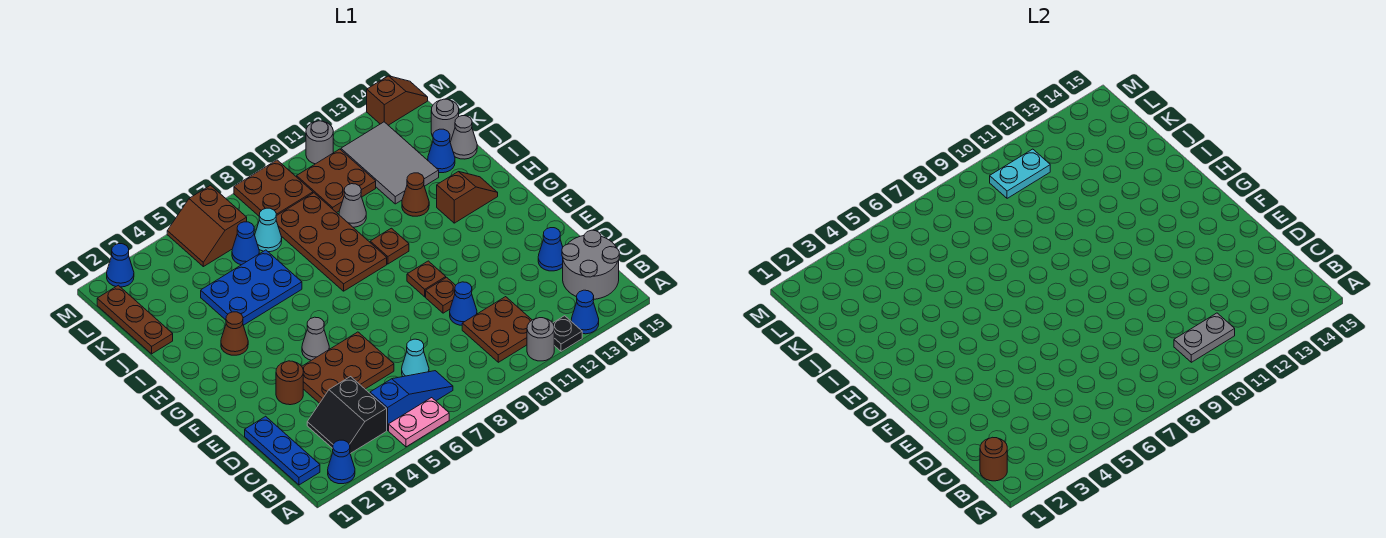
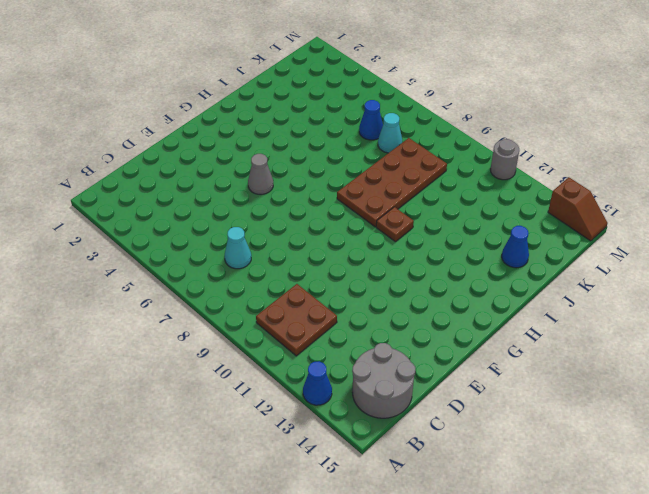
none -> blue 1x1 cone [328,440,355,484]
none -> pink 1x2 plate [389,398,449,447]
none -> grey 1x1 round brick [527,318,554,361]
none -> black 1x1 plate [553,316,582,351]

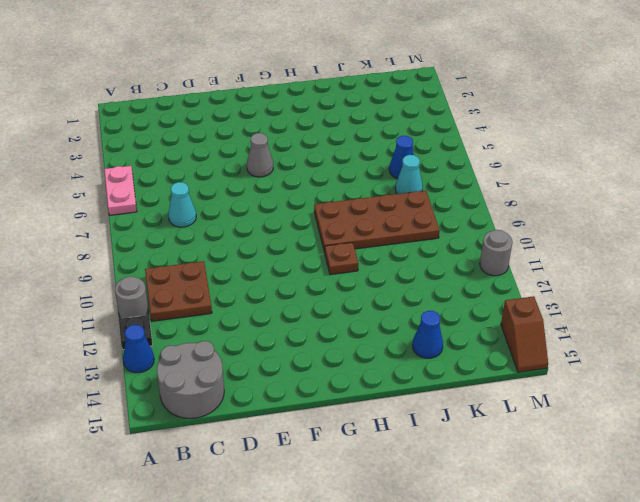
none -> blue 1x1 cone [328,440,355,484]
none -> blue 1x3 plate [245,416,320,485]
none -> black 2x2 slope [307,377,387,454]
none -> blue 1x3 slope [370,371,453,430]

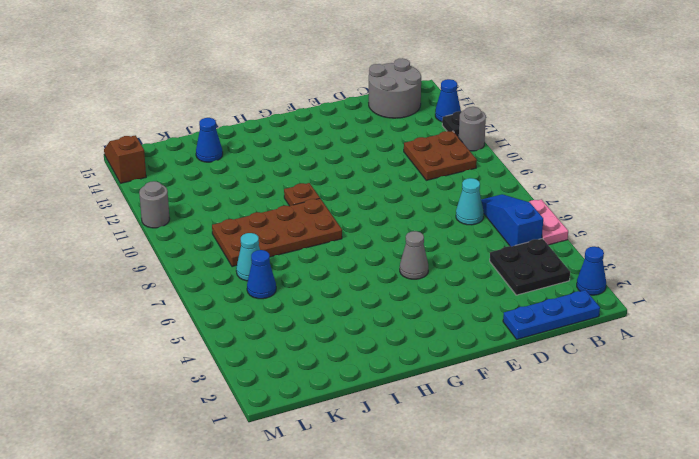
black 2x2 plate [490,239,570,295] -> black 2x2 slope [307,377,387,454]
none -> brown 2x3 plate [302,332,394,403]
none -> blue 1x1 cone [450,282,477,325]
none -> blue 1x1 cone [538,228,563,271]
none -> brown 1x1 round brick [276,361,303,405]

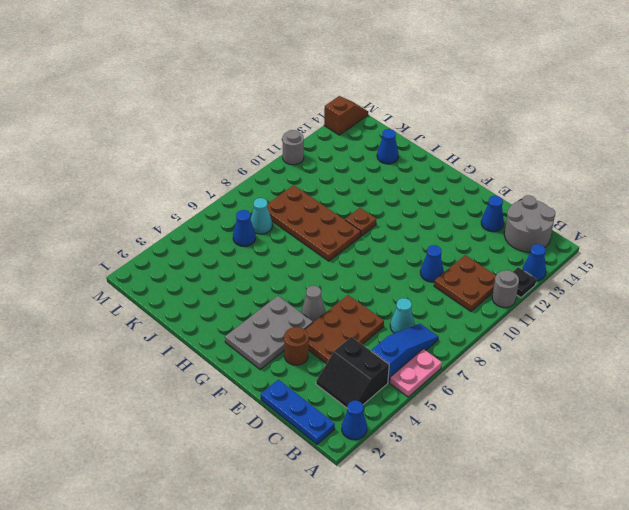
grey 2x3 plate [225,296,313,370] -> none
none -> brown 1x1 plate [426,277,456,313]
none -> brown 1x1 plate [407,261,446,297]
none -> brown 1x1 cone [221,312,248,355]
none -> brown 1x2 slope [437,172,498,223]

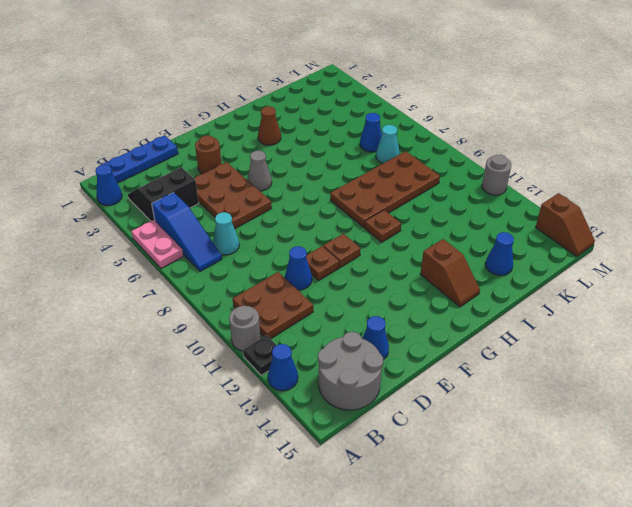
none -> blue 2x3 plate [201,250,302,325]
none -> brown 1x1 cone [402,173,429,216]
none -> brown 1x3 plate [97,285,173,354]
none -> grey 1x1 cone [339,184,366,227]

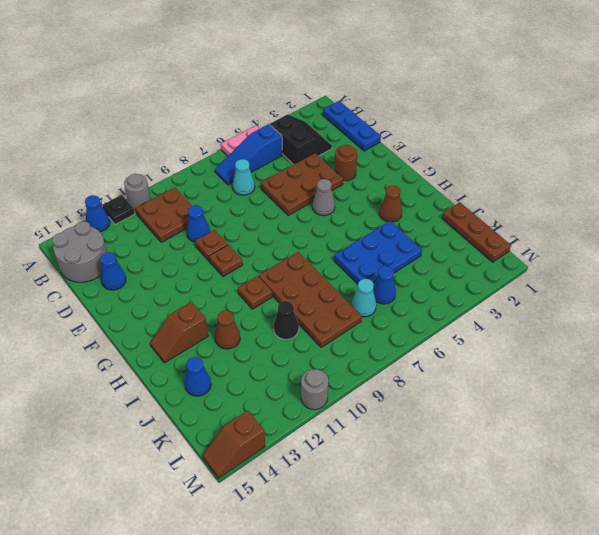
black 1x1 cone [274,301,299,339] -> grey 1x1 cone [339,184,366,227]
none -> blue 1x1 cone [328,440,355,484]
none -> grey 2x3 tile [341,122,439,204]
none -> grey 1x1 cone [450,116,477,159]
none -> brown 2x2 plate [297,149,376,213]

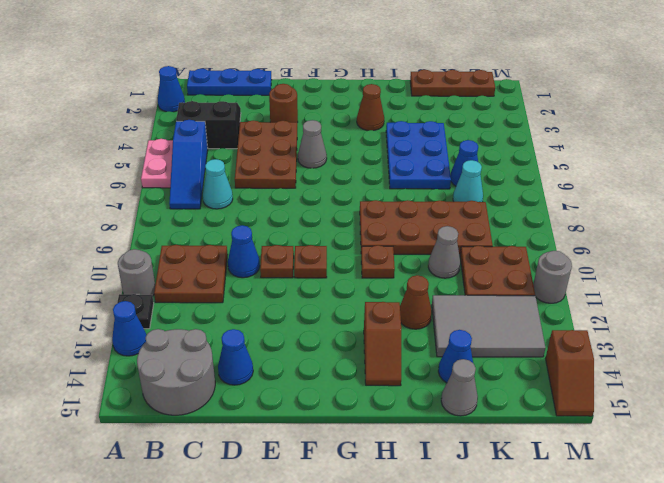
none -> grey 1x1 round brick [431,99,459,142]
none -> brown 2x2 slope [167,185,247,267]
none -> brown 2x2 plate [234,160,313,216]
none -> blue 1x1 cone [107,244,134,287]

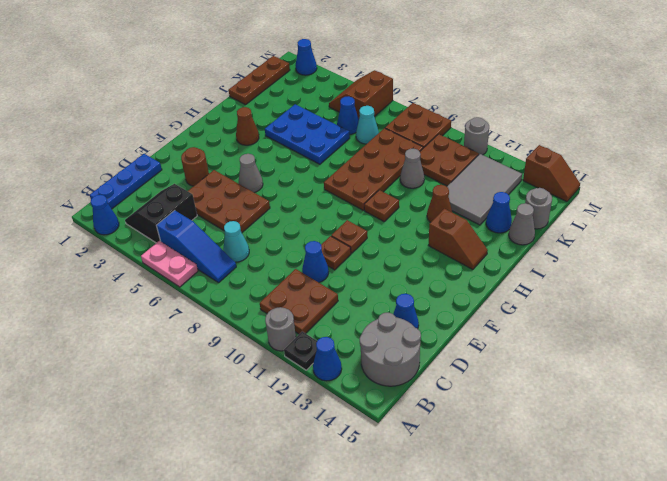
none -> brown 1x1 round brick [980,437,1007,481]
none -> grey 1x2 plate [1174,313,1235,362]
none -> cyan 1x2 plate [990,149,1050,198]

